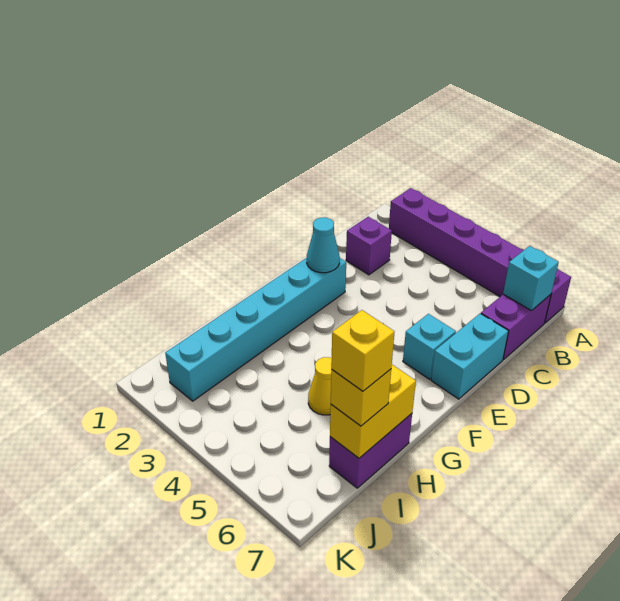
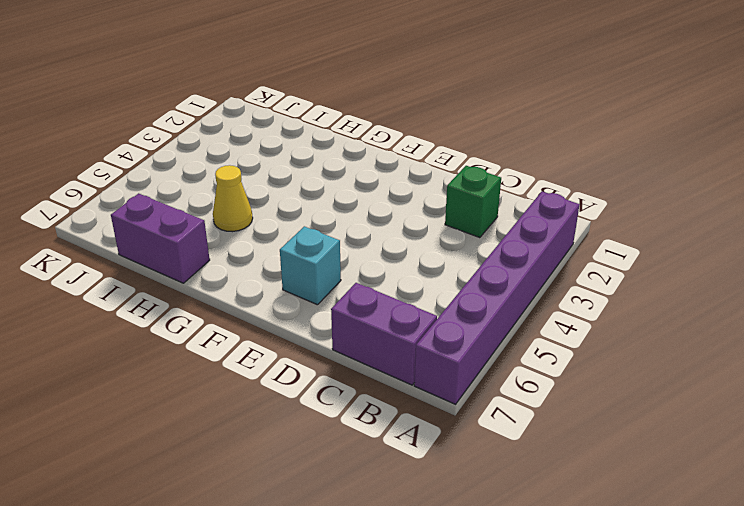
green 1x1 brick [445,166,501,238] -> purple 1x1 brick [346,217,392,275]
none -> cyan 1x2 brick [431,313,508,399]
none -> cyan 1x6 brick [165,258,346,401]
none -> cyan 1x1 brick [503,246,559,311]

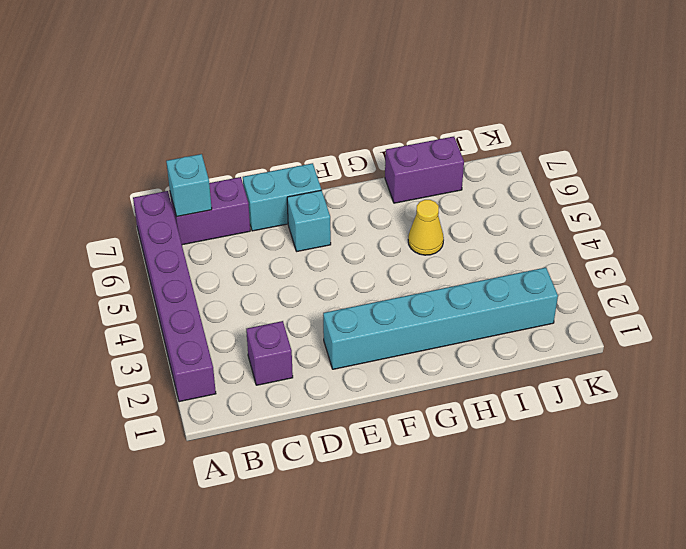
none -> cyan 1x1 cone [307,217,340,273]
none -> yellow 1x2 brick [330,365,416,458]
none -> yellow 1x1 brick [331,369,391,426]

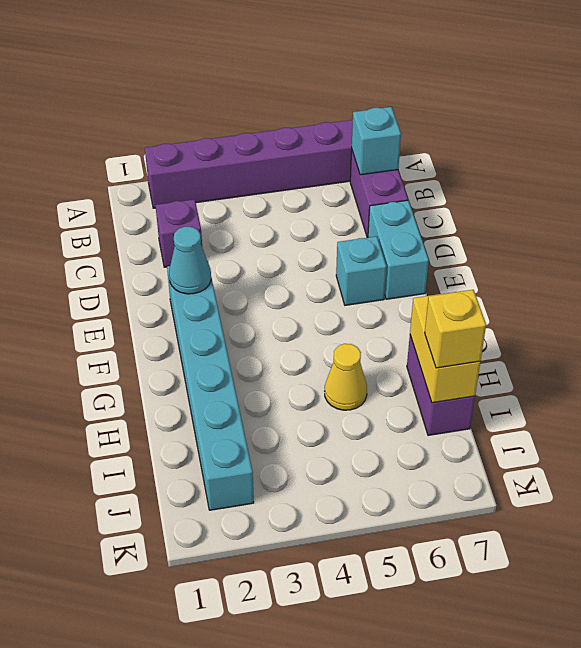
none -> yellow 1x1 brick [331,310,395,391]

